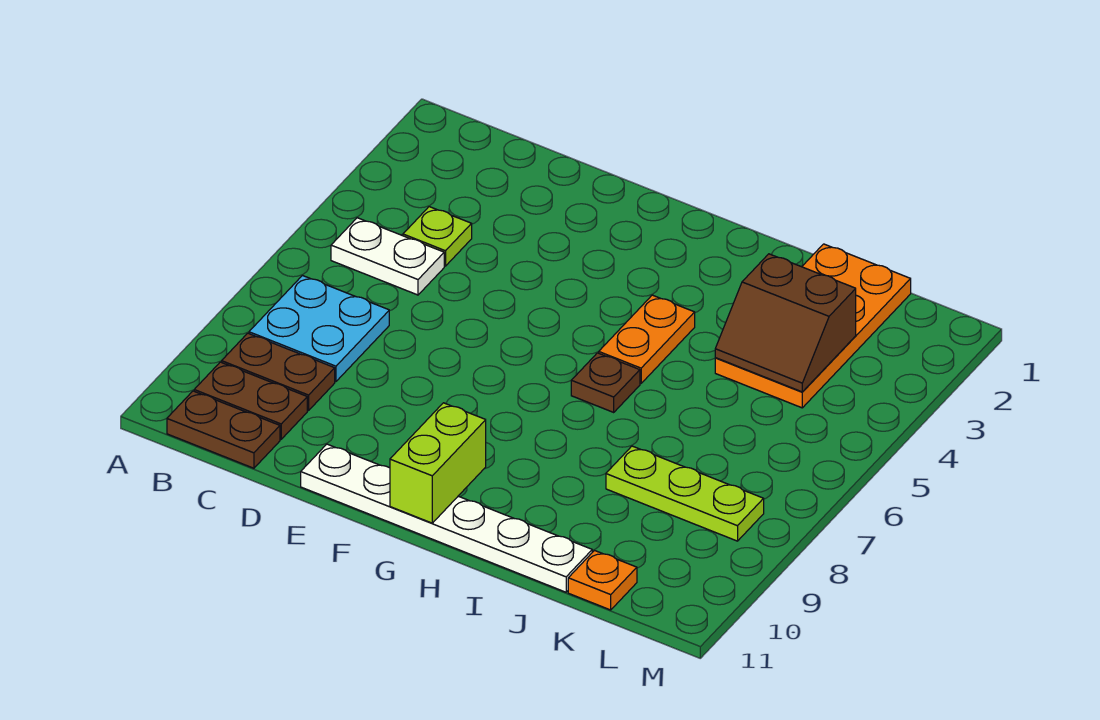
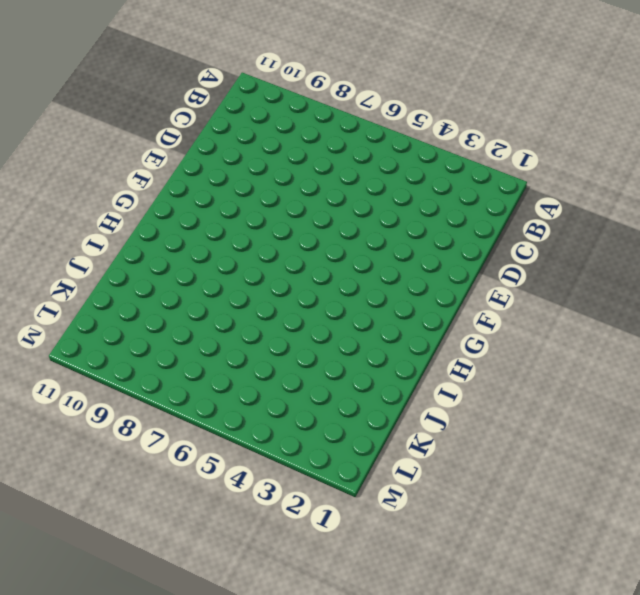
none -> white 1x2 plate [331,218,444,295]
none -> cyan 2x2 plate [249,276,389,382]
none -> brown 1x2 plate [222,333,335,410]

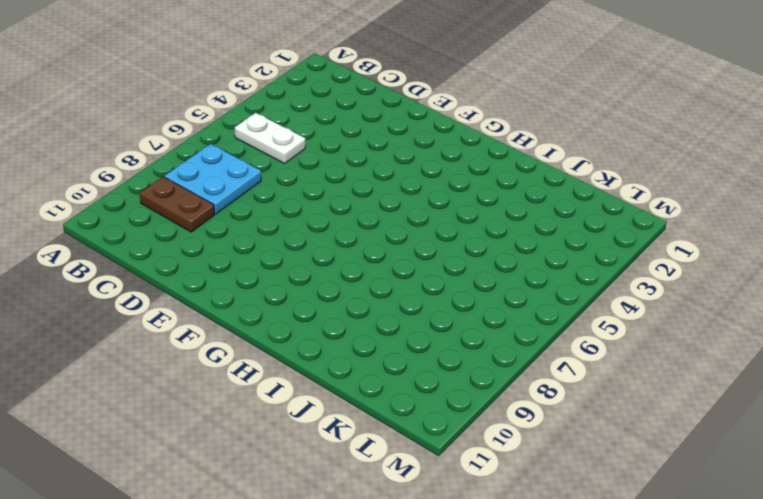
none -> brown 1x2 plate [194,362,307,439]
none -> brown 1x2 plate [167,391,280,468]
none -> lime 1x1 plate [403,207,472,266]

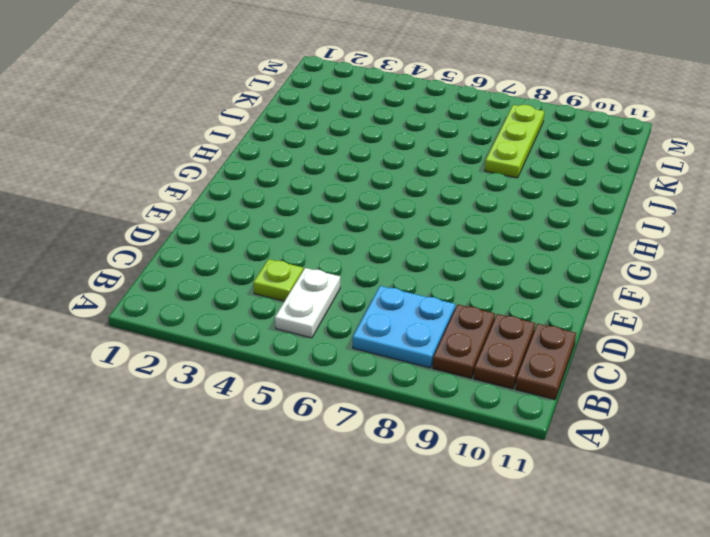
none -> white 1x6 plate [301,444,592,592]
none -> orange 1x2 plate [599,295,695,383]
none -> brown 1x1 plate [571,353,640,412]

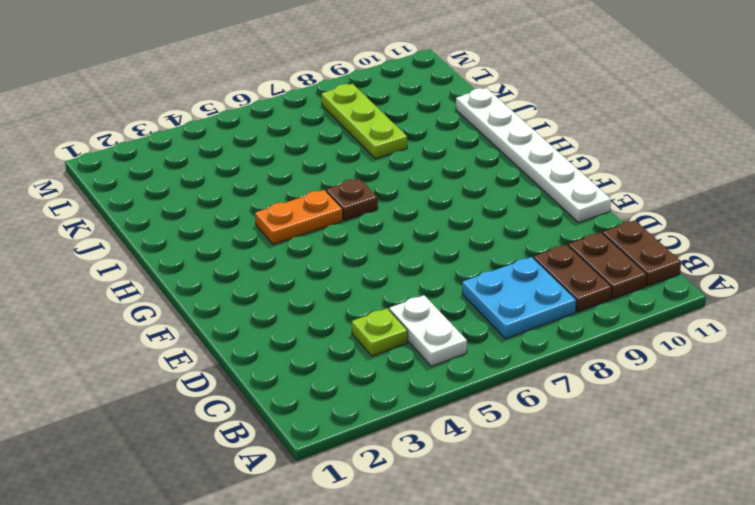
none -> orange 2x4 plate [715,244,911,408]
none -> orange 1x1 plate [568,551,637,610]
none -> lime 1x2 brick [390,403,486,523]

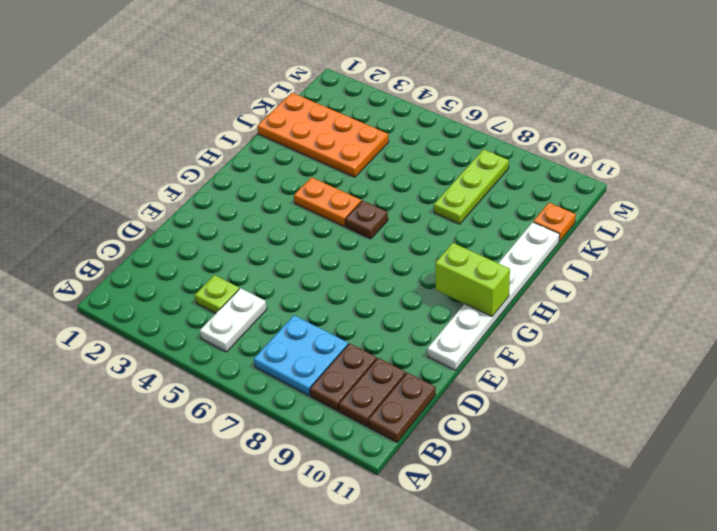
none -> brown 2x2 slope [715,254,856,392]

